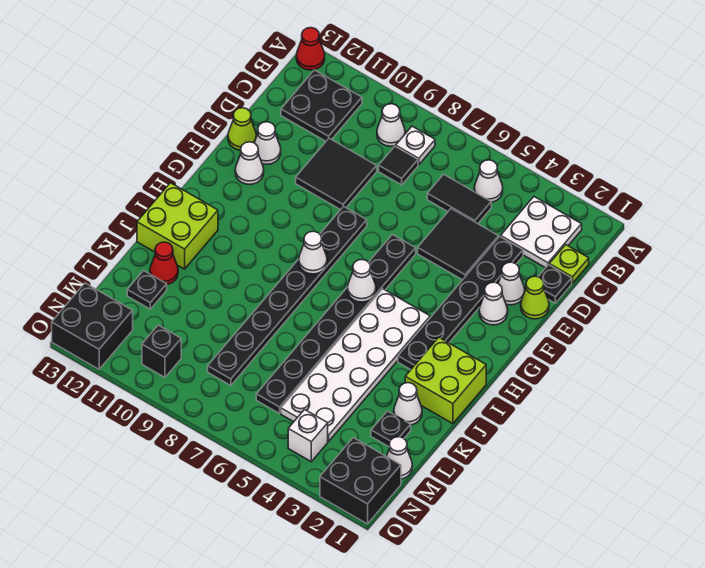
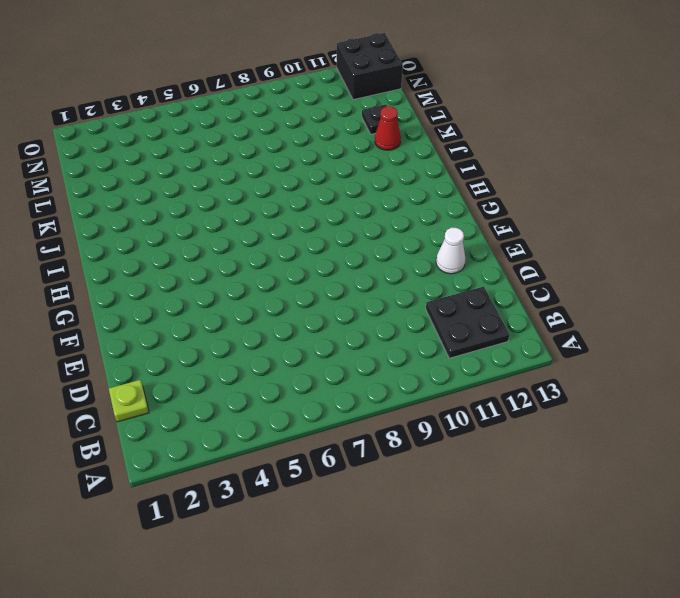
none -> red 1x1 cone [296,28,325,70]
none -> white 2x2 plate [501,197,582,268]
none -> white 1x1 cone [474,160,503,202]
none -> white 1x1 plate [396,126,435,165]

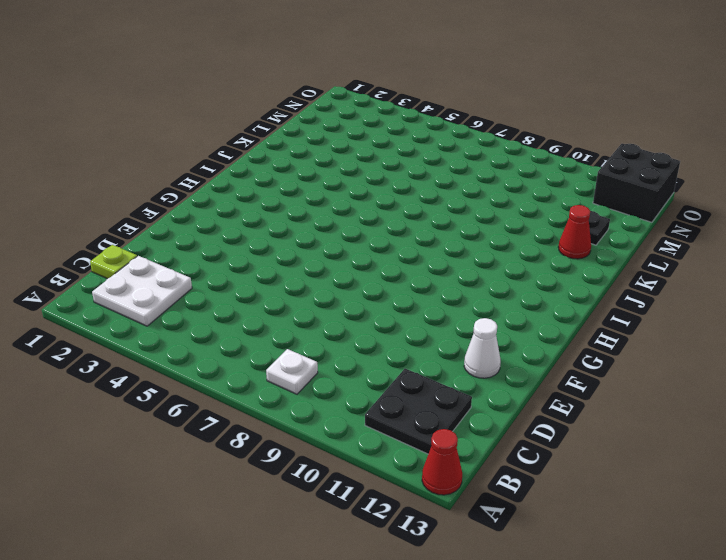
none -> white 1x1 cone [474,160,503,202]
none -> white 1x1 cone [377,104,405,146]
none -> black 1x2 tile [427,174,491,224]
none -> black 1x1 tile [379,146,418,185]

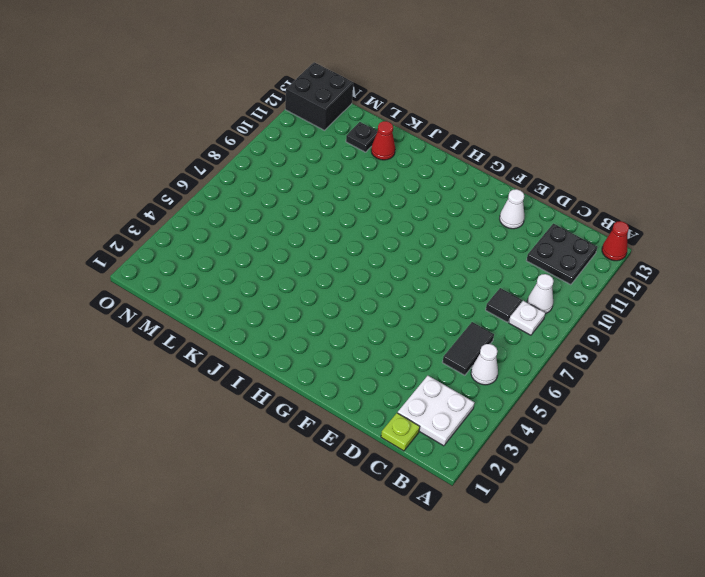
none -> black 1x1 plate [538,265,572,303]
none -> black 1x6 plate [398,237,523,370]
none -> black 2x2 tile [418,209,499,280]
none -> black 2x2 tile [296,138,377,210]

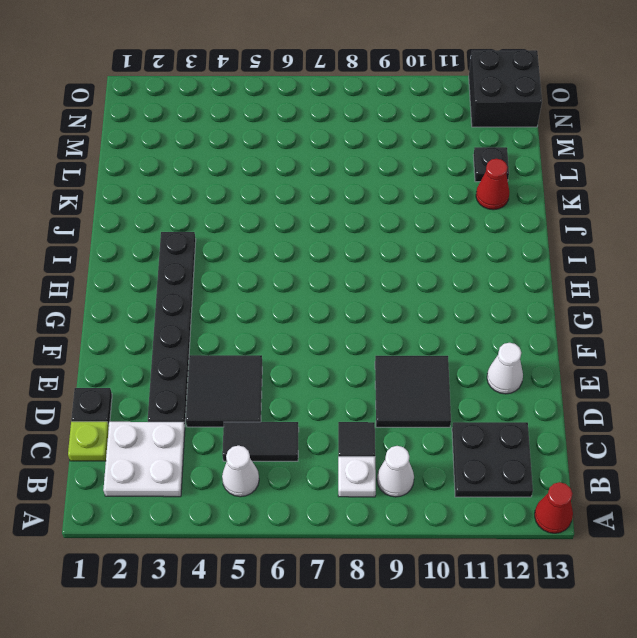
none -> lime 1x1 cone [521,276,549,319]
none -> white 1x1 cone [498,262,525,305]
none -> lime 1x1 cone [228,108,256,150]
none -> white 1x1 cone [479,282,508,325]

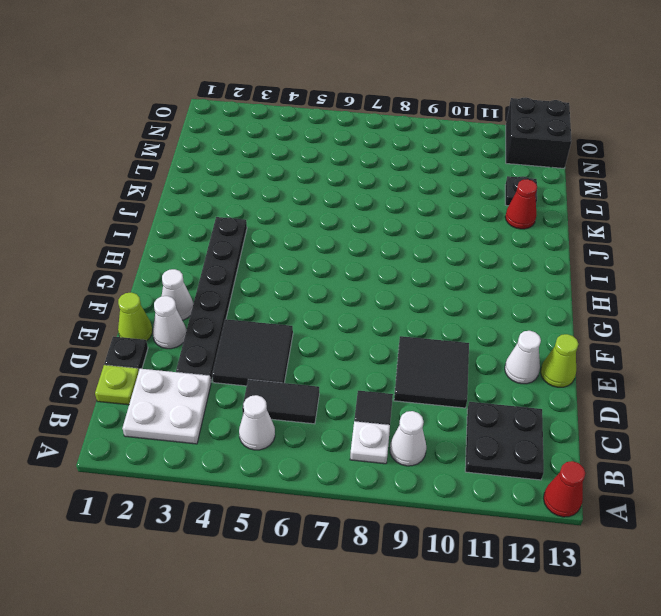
none -> black 1x8 plate [256,235,416,413]
none -> black 1x8 plate [208,206,367,385]
none -> white 1x1 cone [235,142,264,184]
none -> white 2x6 plate [281,289,430,442]

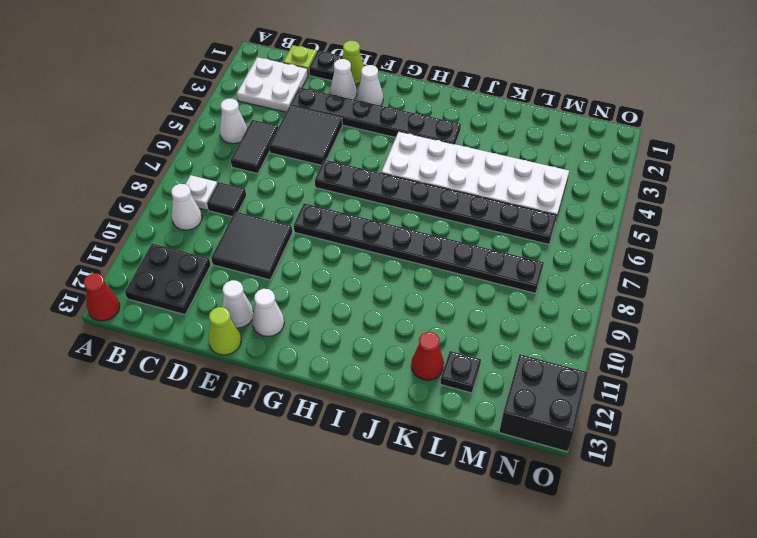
none -> lime 2x2 brick [405,337,486,424]
none -> lime 2x2 brick [137,183,218,269]
none -> white 1x1 cone [394,383,422,425]
none -> black 1x1 plate [371,411,411,447]

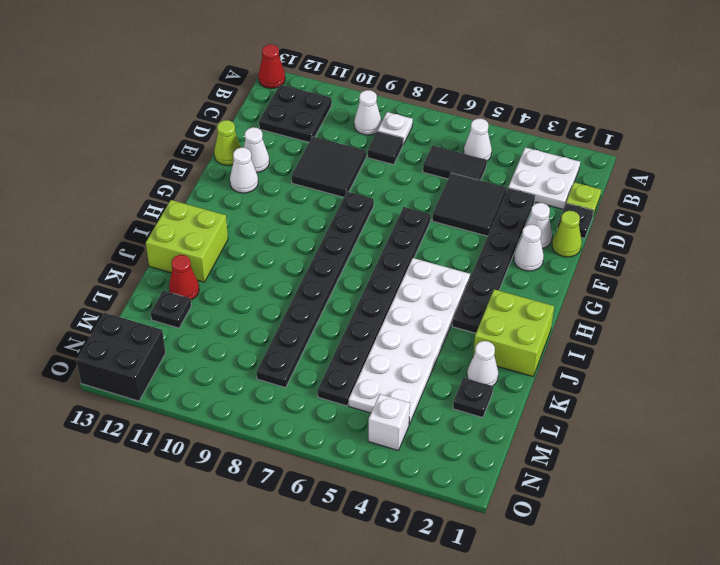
none -> white 1x1 cone [387,437,412,479]
none -> black 2x2 brick [320,438,401,524]
none -> black 1x1 brick [142,325,181,377]
none -> white 1x1 cone [348,259,376,302]

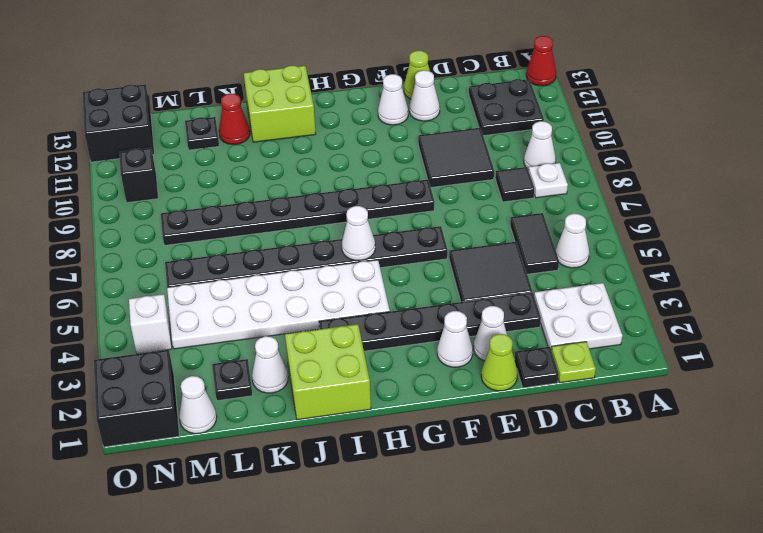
none -> white 1x1 cone [299,231,327,274]

